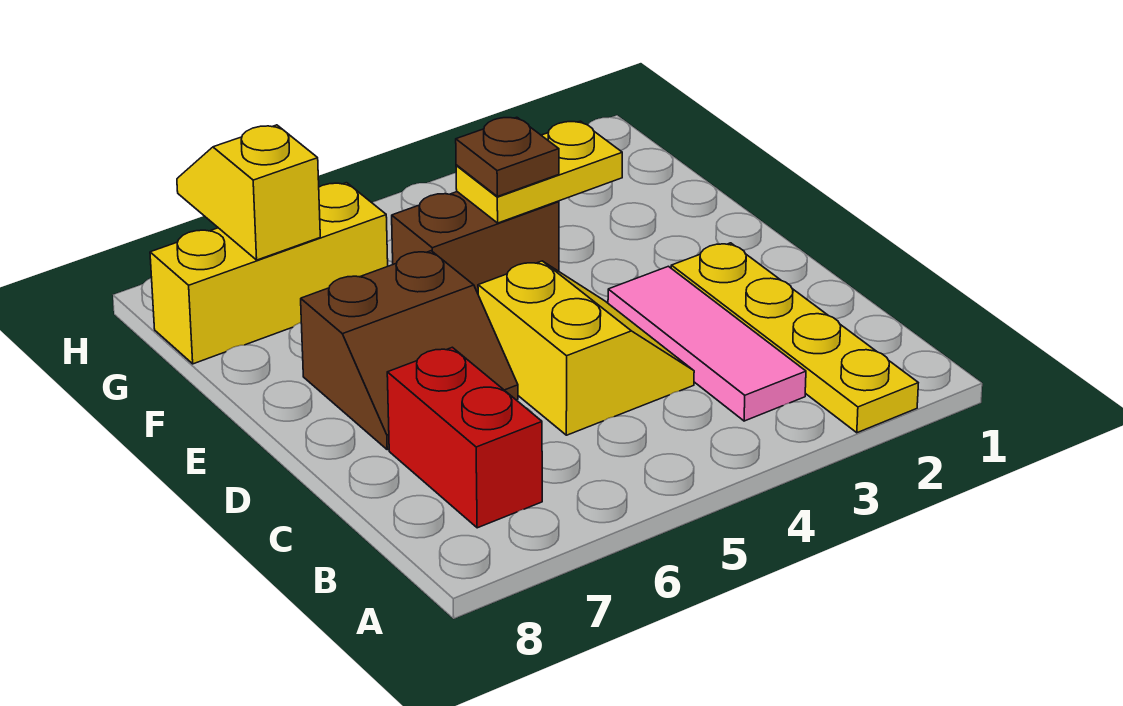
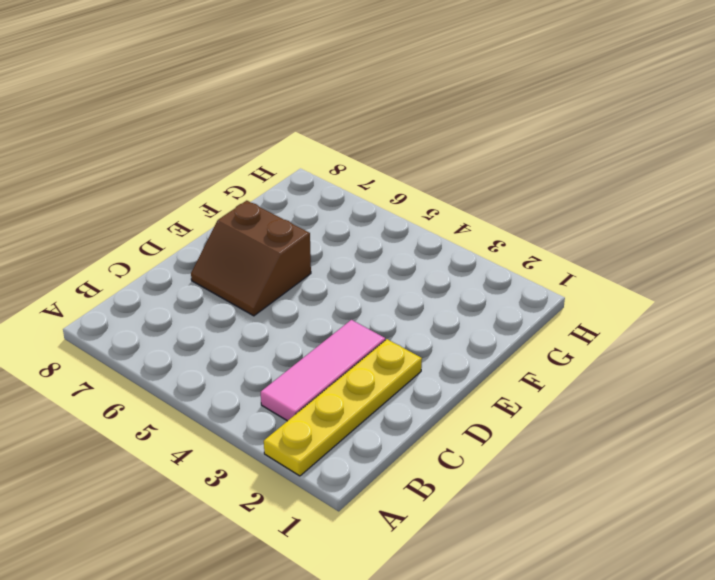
none -> red 1x2 brick [387,347,542,528]
none -> yellow 2x2 slope [478,261,694,435]

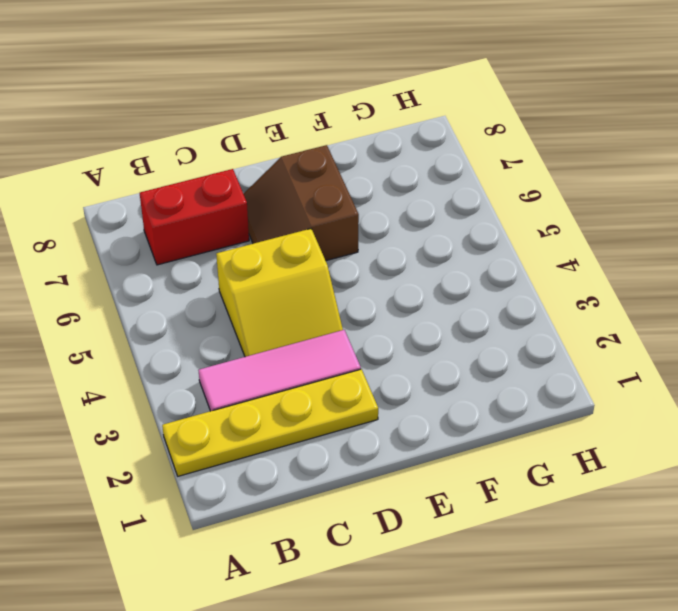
none -> brown 1x2 brick [392,192,559,293]
none -> yellow 1x3 brick [150,183,388,364]

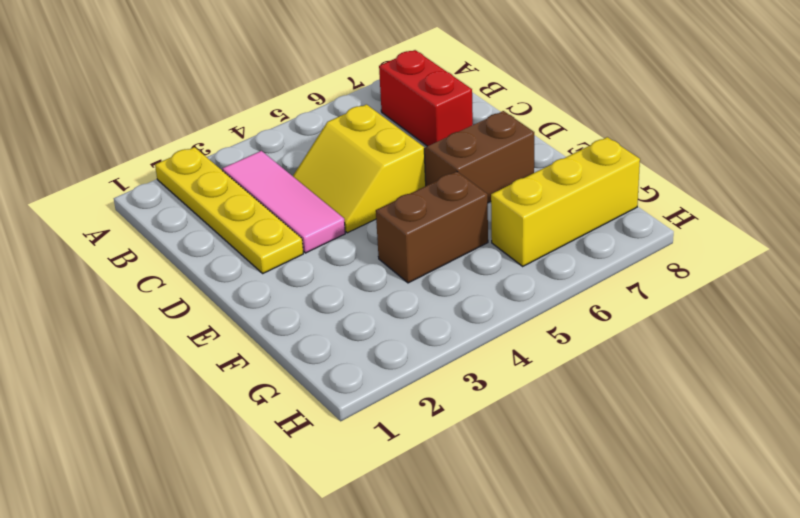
none -> yellow 1x2 plate [456,121,622,223]
none -> yellow 1x2 slope [177,125,320,260]

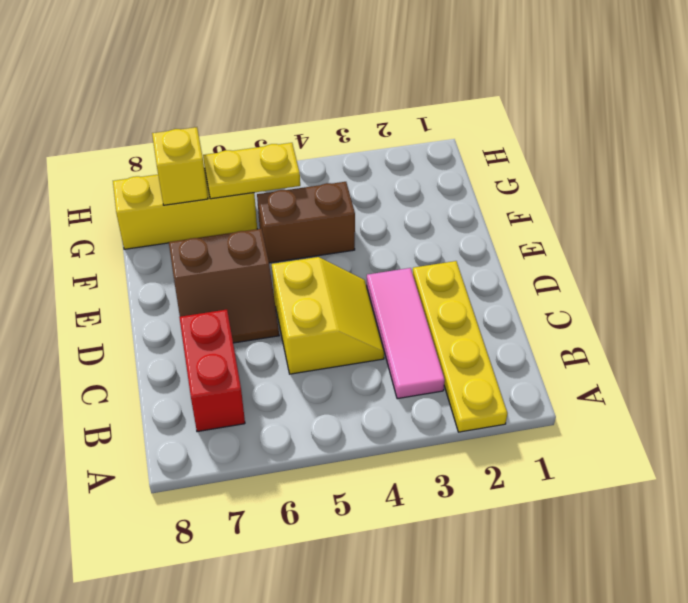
yellow 1x2 plate [203,143,300,199] -> yellow 1x2 plate moved to [456,121,622,223]
none -> brown 1x1 plate [456,117,559,197]

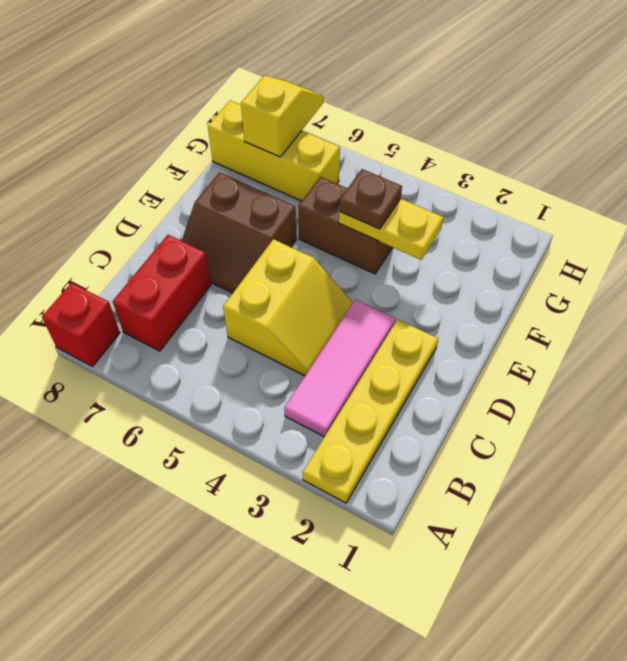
red 1x1 brick [42,283,120,367] -> none

